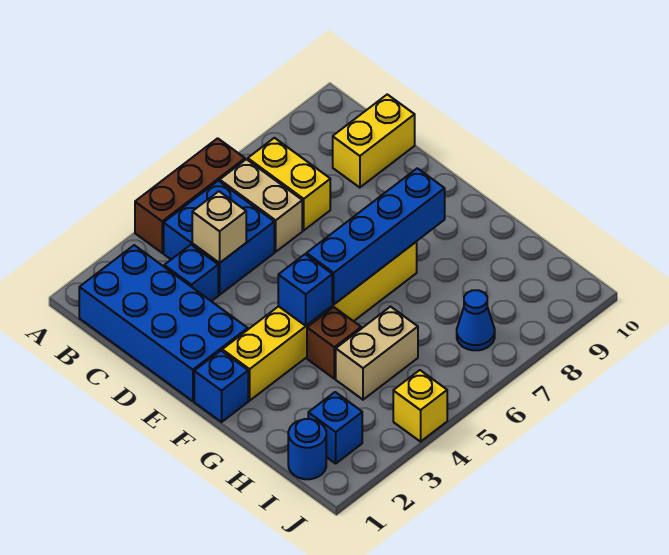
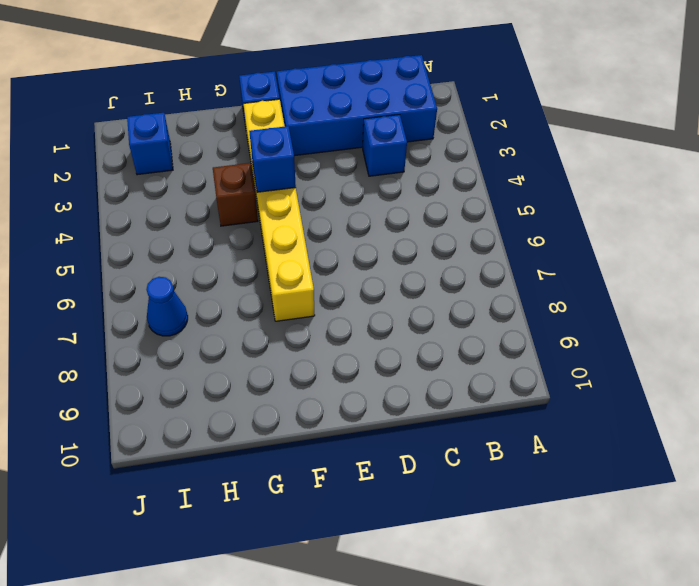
none -> brown 1x3 brick [135,138,245,253]
none -> blue 2x2 brick [164,181,274,295]
none -> tan 1x2 brick [220,159,302,252]

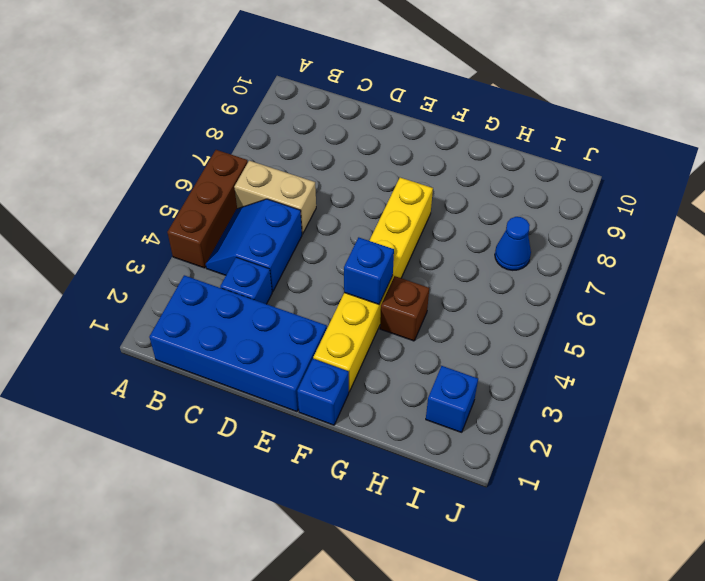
blue 2x2 slope [206,199,302,292] -> blue 2x2 brick [164,181,274,295]
none -> yellow 1x2 brick [248,138,330,230]
none -> yellow 1x2 brick [333,94,415,188]
none -> tan 1x2 brick [336,307,418,400]

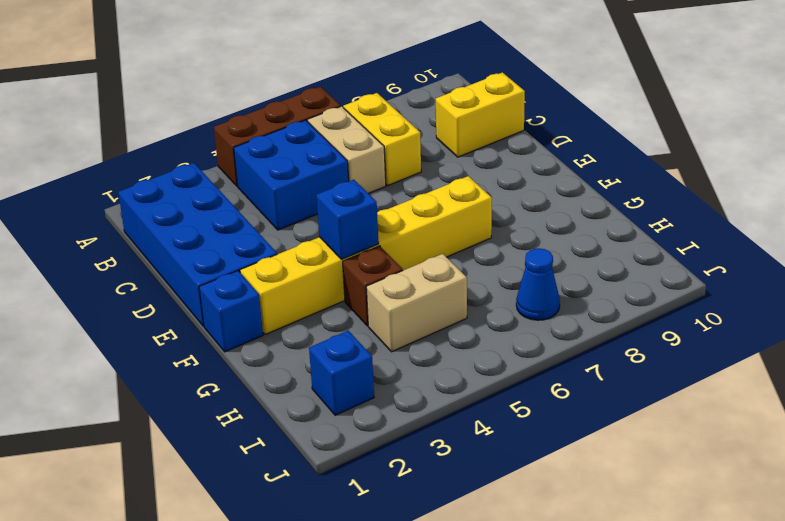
none -> blue 1x1 brick [164,245,218,301]
none -> blue 1x1 round brick [288,419,326,479]
none -> yellow 1x1 brick [393,370,447,442]

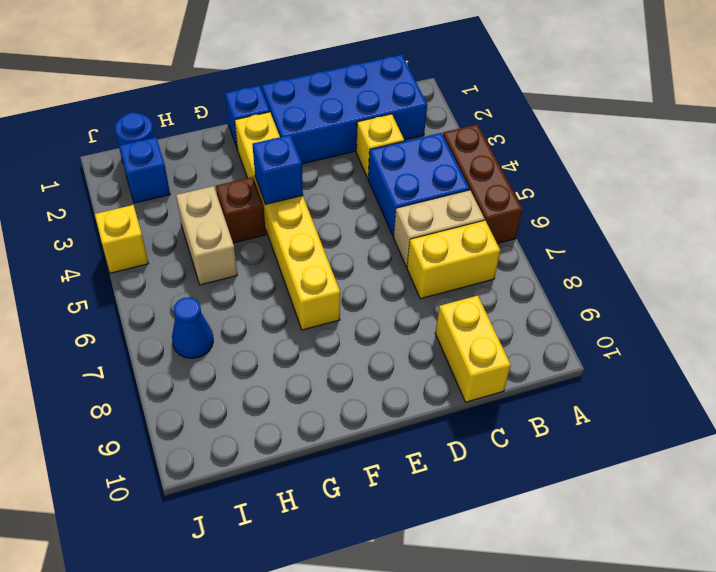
yellow 1x1 brick [356,114,404,178] -> blue 1x1 brick [164,245,218,301]
none -> tan 1x1 brick [192,191,246,263]
none -> blue 1x4 brick [306,168,445,304]

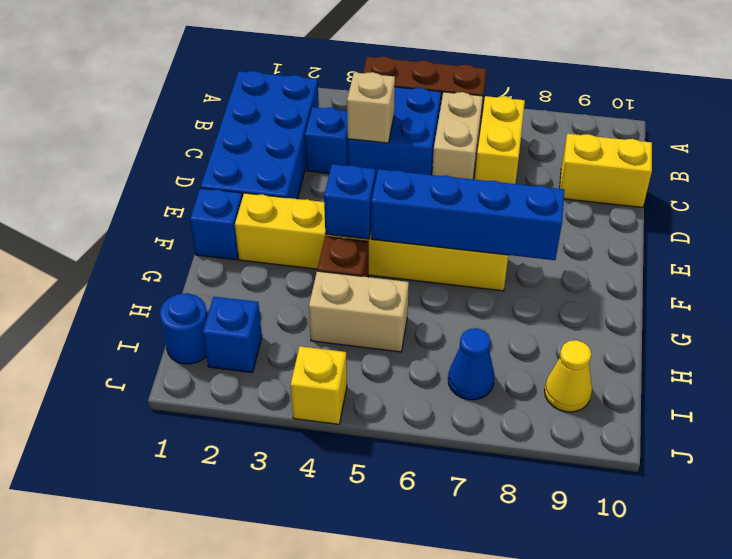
yellow 1x1 cone [545,340,592,412] -> none

